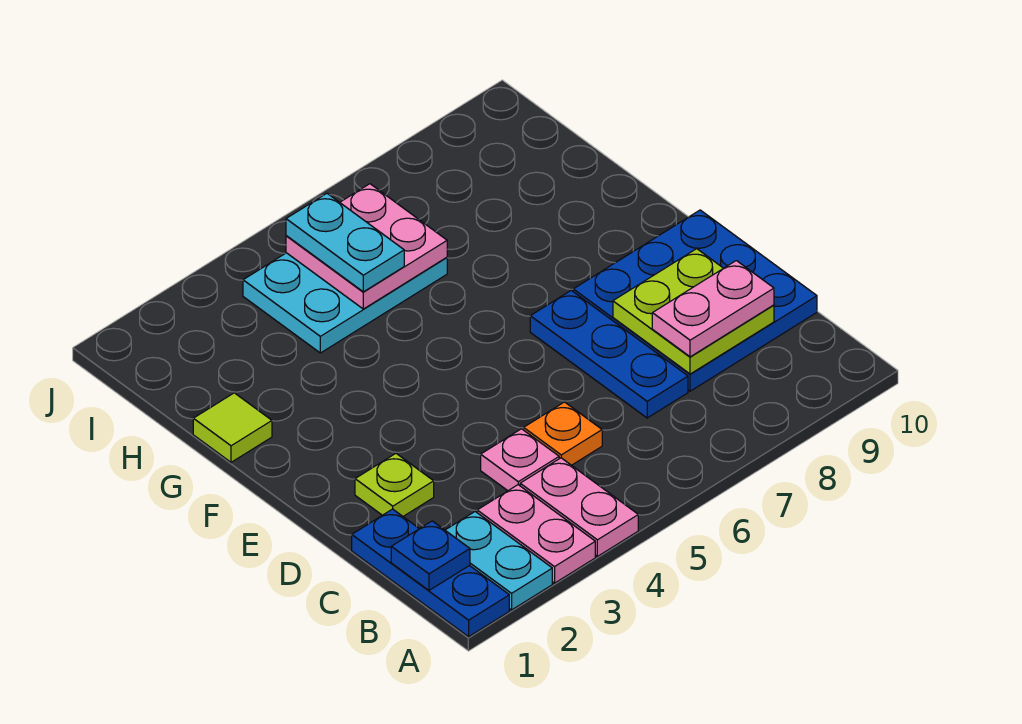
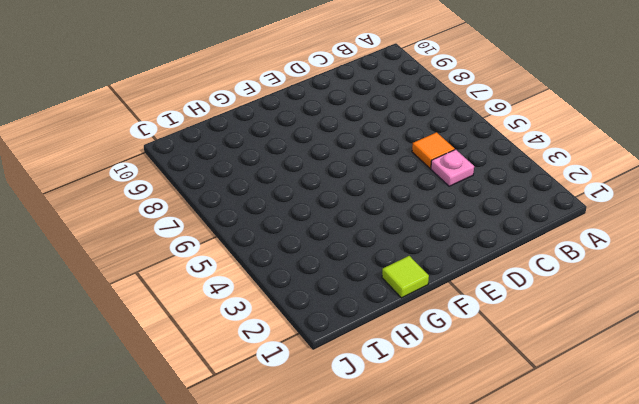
orange 1x1 tile [412,132,455,168] -> orange 1x1 plate [524,402,602,465]
none -> blue 1x3 plate [352,509,509,637]
none -> cyan 1x2 plate [445,512,552,610]
none -> pink 1x2 plate [477,485,595,583]

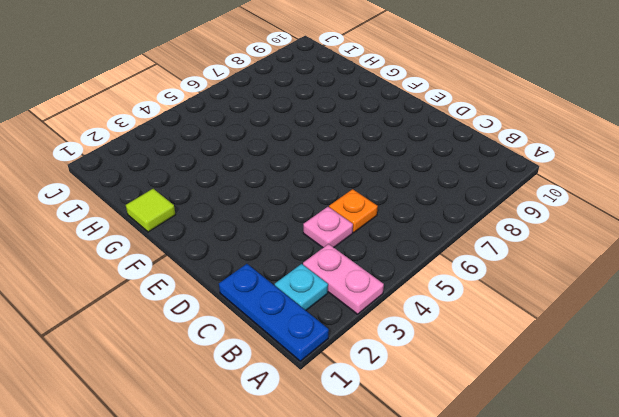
cyan 1x1 plate [275,264,328,310] -> cyan 1x2 plate [445,512,552,610]
none -> pink 1x2 plate [520,458,638,556]
none -> blue 1x3 plate [530,290,688,418]
none -> blue 3x3 plate [573,210,817,391]

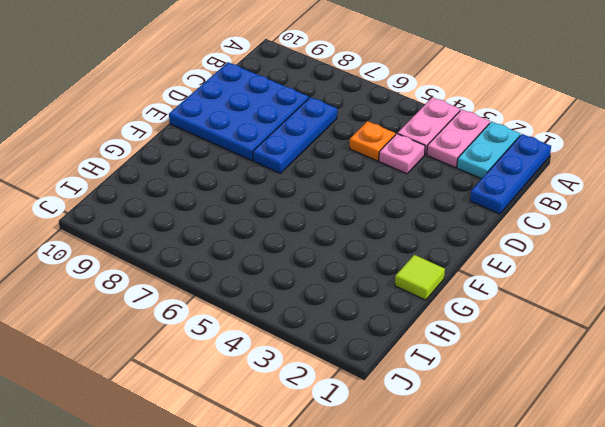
none -> lime 1x1 plate [355,453,434,516]
none -> cyan 2x3 plate [243,253,447,353]
none -> blue 1x1 plate [391,521,470,590]

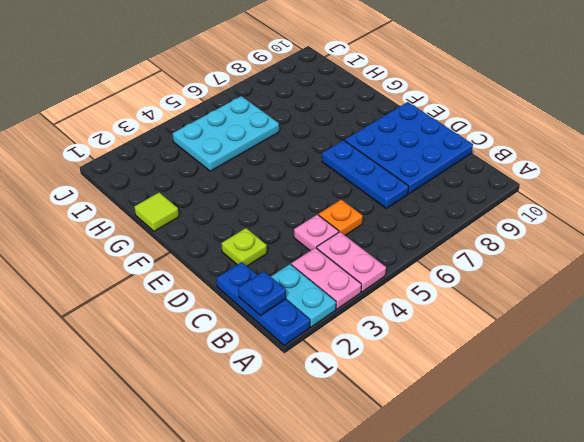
none -> lime 2x2 plate [613,249,774,374]
none -> pink 2x2 plate [286,184,447,309]
none -> pink 1x2 plate [652,261,774,357]

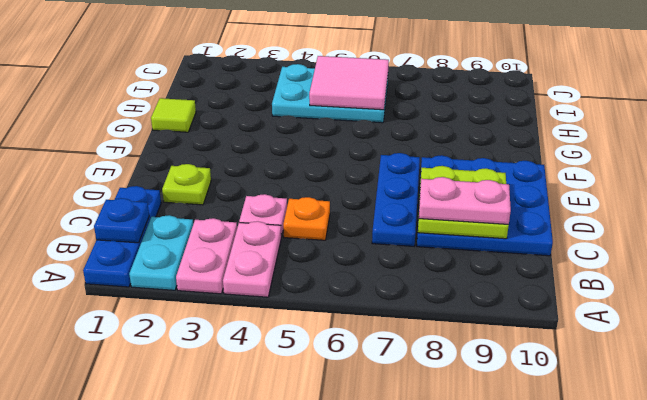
pink 2x2 tile [309,56,389,110] -> pink 2x2 plate [286,184,447,309]
none -> cyan 1x2 plate [286,193,404,292]

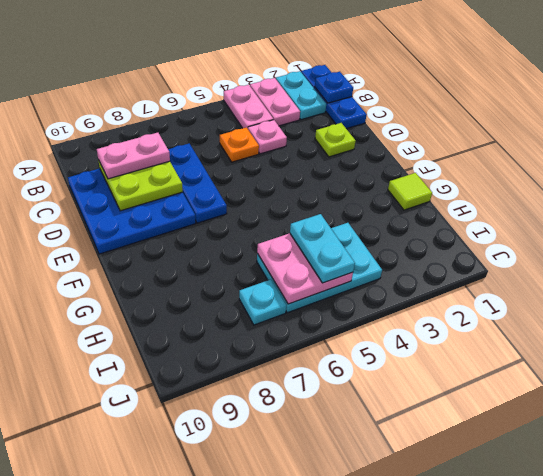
cyan 1x1 plate [239,279,286,325] -> none

